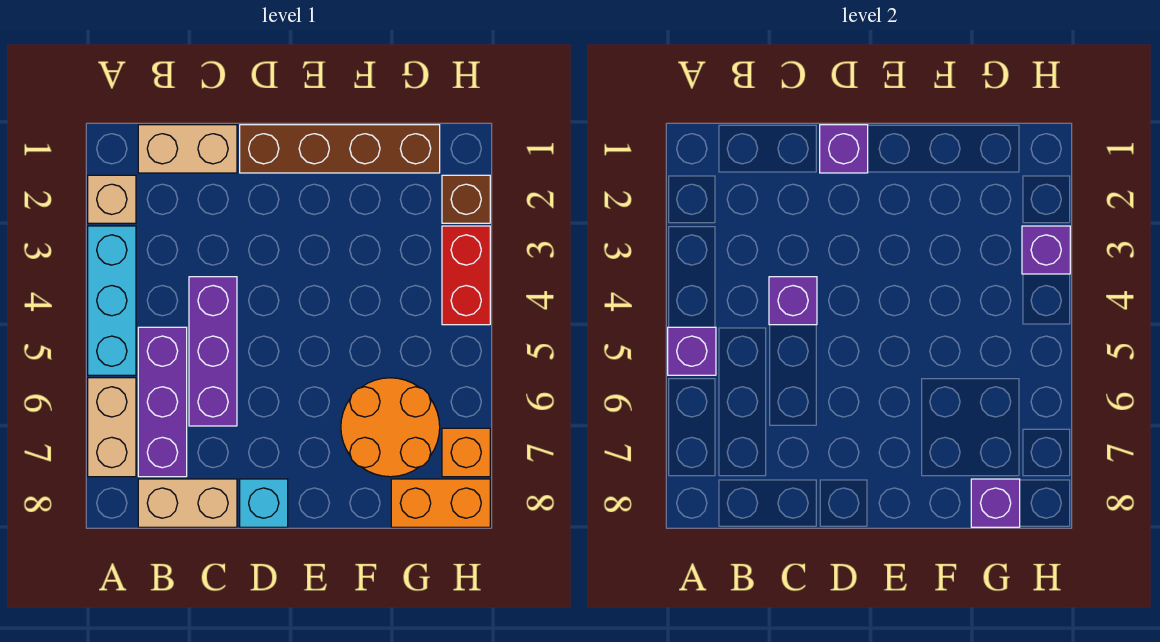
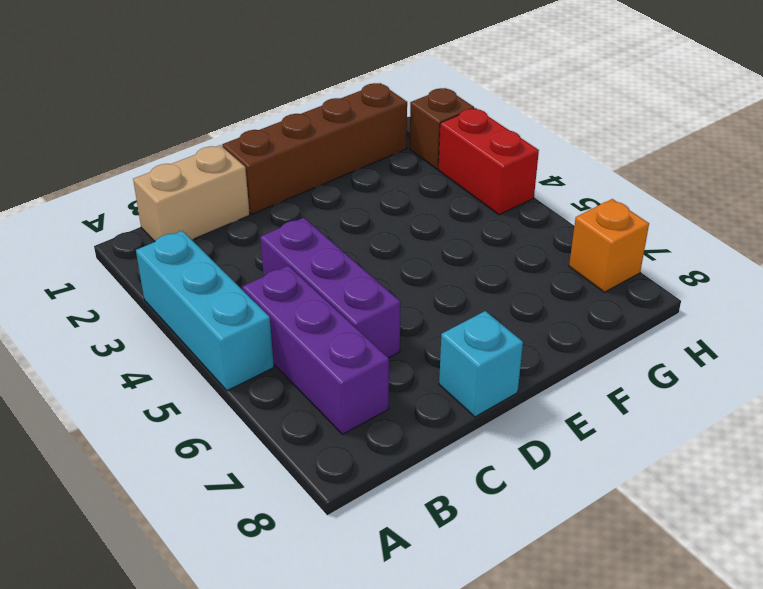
none -> tan 1x1 brick [88,175,136,223]
none -> tan 1x2 brick [88,378,136,477]
none -> tan 1x2 brick [138,479,237,527]

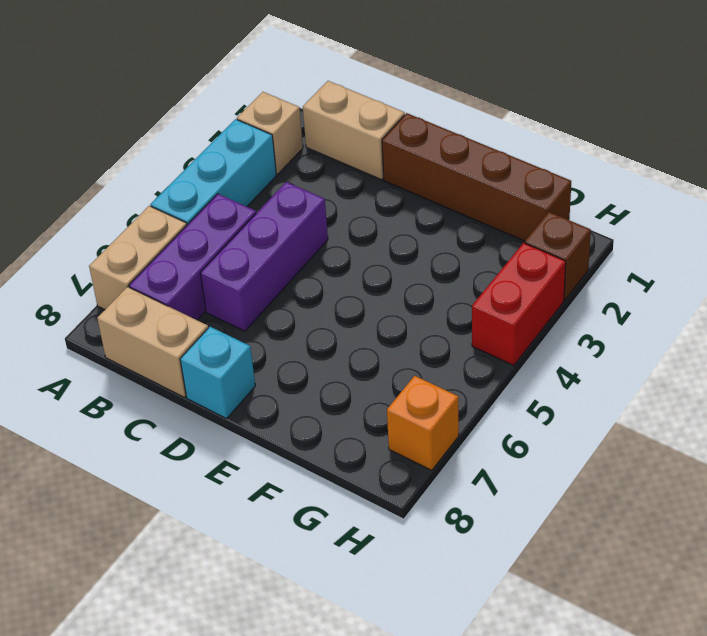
none -> orange 2x2 round brick [341,378,440,477]
none -> orange 1x2 brick [391,479,490,527]
none -> purple 1x1 brick [668,327,716,375]

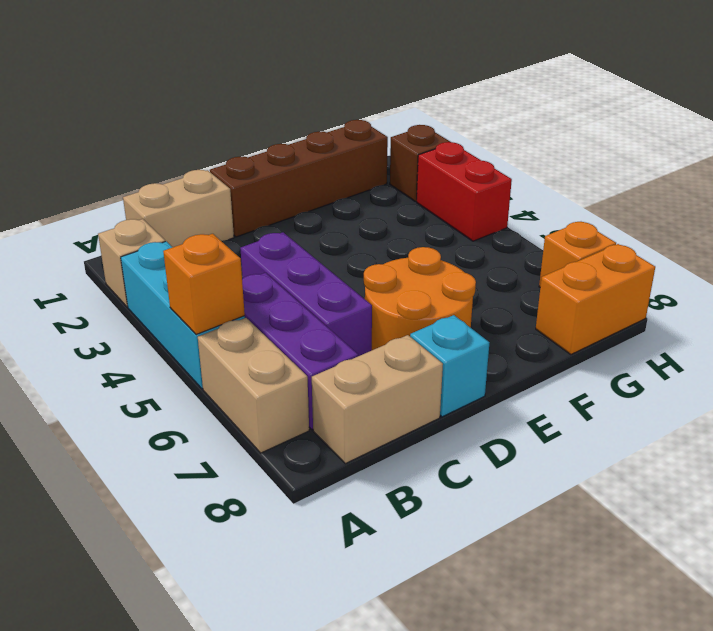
orange 1x1 brick [163,234,245,335] -> purple 1x1 brick [668,327,716,375]
orange 2x2 round brick [364,247,476,350] -> orange 2x2 round brick moved to [341,378,440,477]
none -> purple 1x1 brick [769,277,817,325]
none -> purple 1x1 brick [820,125,868,173]
none -> purple 1x1 brick [971,479,1020,527]

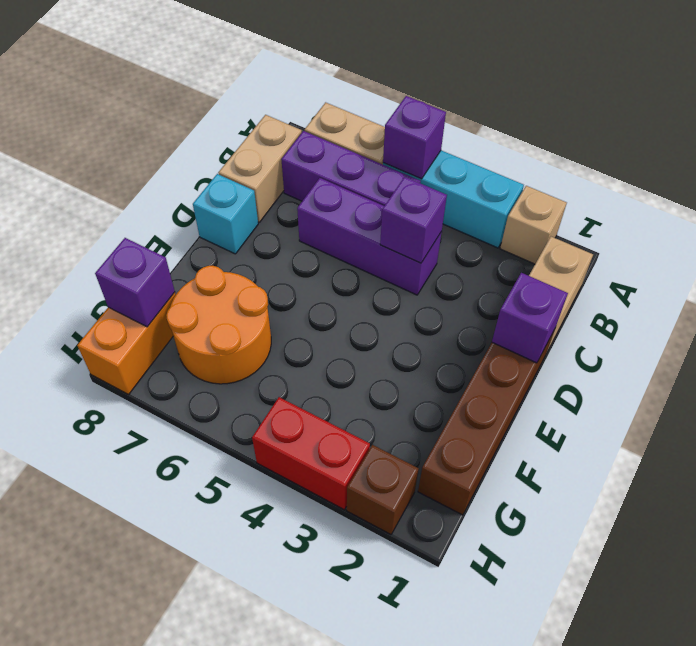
none -> orange 1x1 brick [442,428,490,477]
none -> purple 1x1 brick [1022,226,1070,274]

